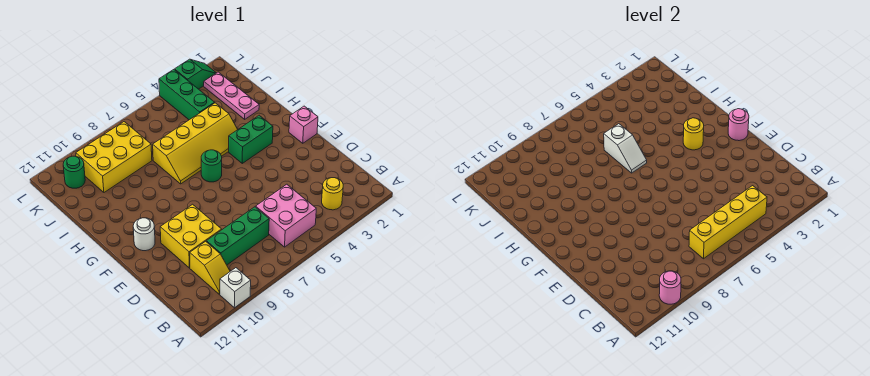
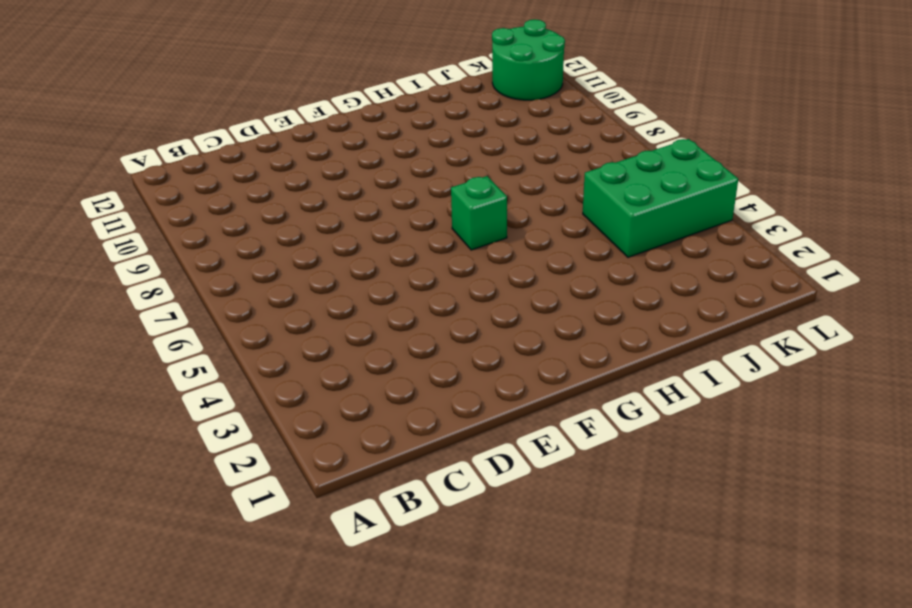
green 1x1 brick [451,176,507,250] -> green 1x1 round brick [201,150,222,182]
green 2x3 brick [583,139,738,257] -> green 1x3 brick [159,70,215,120]
green 2x2 round brick [492,19,565,100] -> green 1x1 round brick [63,156,85,188]
none -> white 1x1 brick [220,268,251,308]
none -> yellow 1x1 round brick [322,178,343,210]
none -> pink 2x2 brick [256,184,316,247]

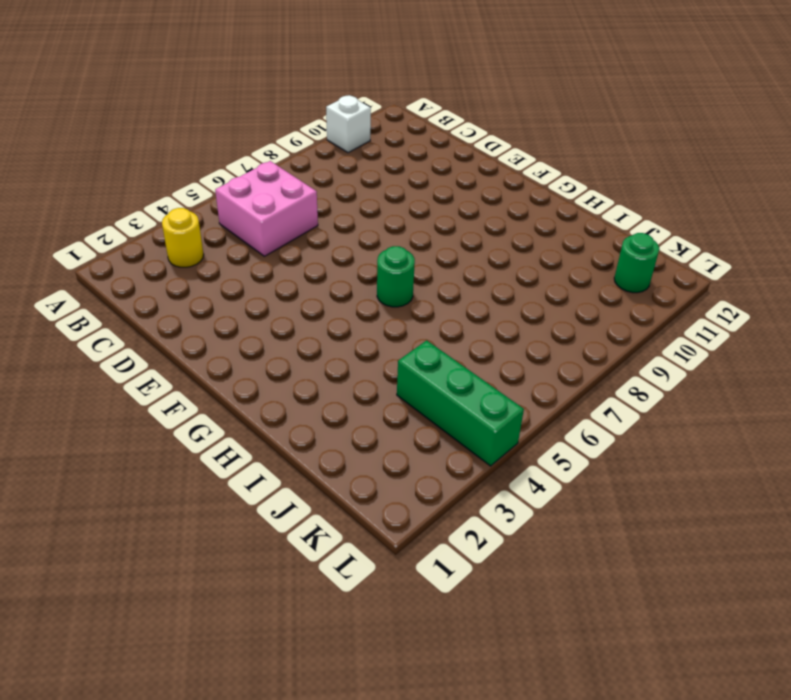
none -> yellow 1x2 slope [190,241,230,294]
none -> green 1x3 brick [207,207,269,265]
none -> yellow 2x2 brick [160,204,222,268]

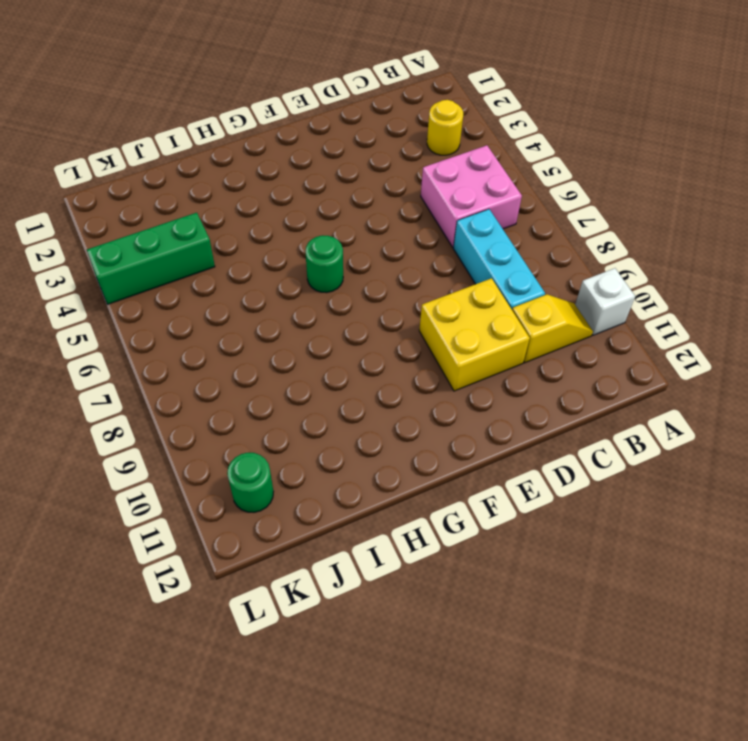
cyan 1x3 brick [453,209,545,309] -> green 1x3 brick [207,207,269,265]
none -> pink 1x1 brick [289,106,318,143]
none -> white 1x1 round brick [133,218,155,251]
none -> green 1x2 brick [229,115,273,163]

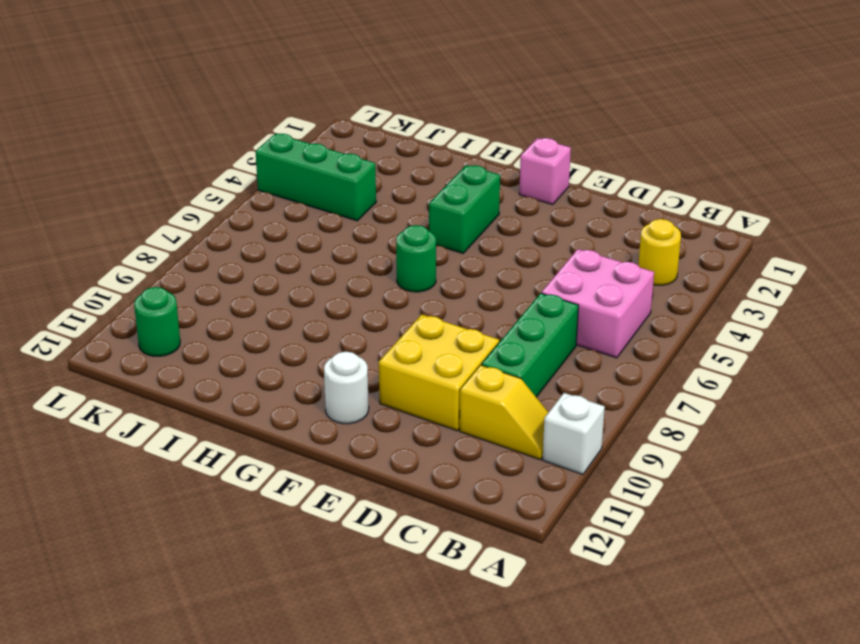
none -> yellow 2x4 slope [153,103,238,184]
none -> pink 1x3 plate [204,72,259,119]
none -> yellow 2x3 brick [76,122,152,192]

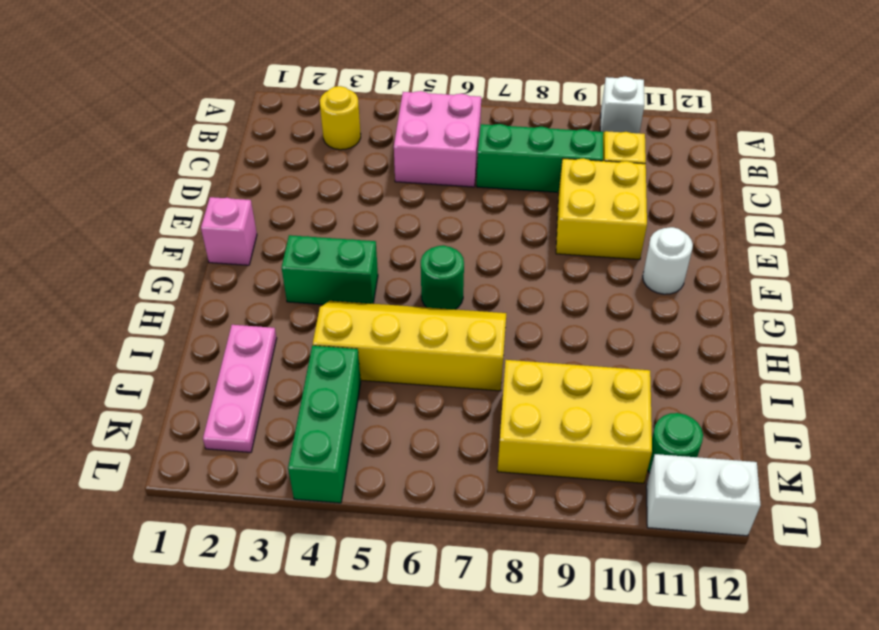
white 1x2 brick [646,454,761,536] -> none
none -> green 1x2 slope [175,59,216,89]
none -> pink 1x1 round brick [659,271,681,304]
none -> yellow 1x4 brick [689,186,767,259]

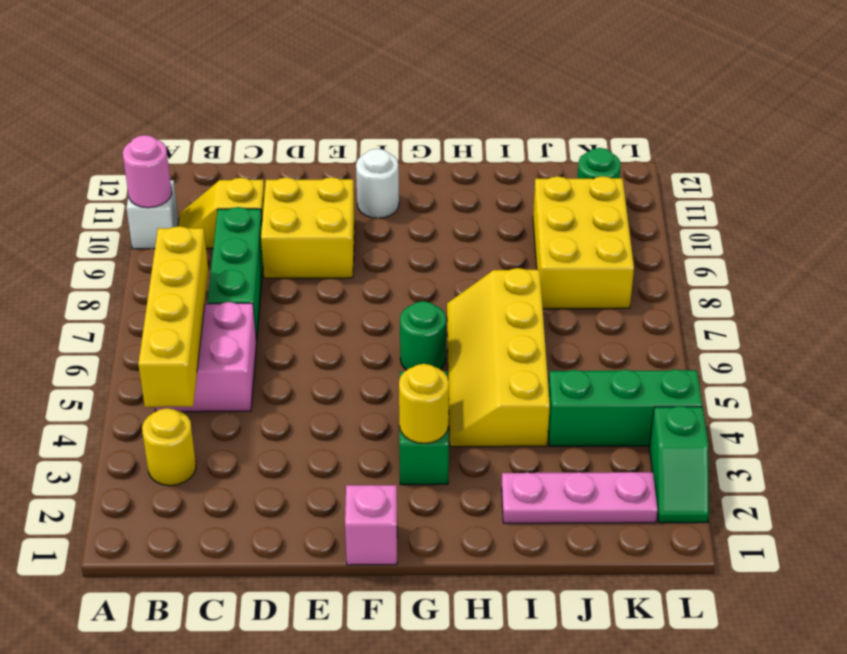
none -> pink 1x1 round brick [728,109,749,141]
none -> white 1x2 slope [604,124,647,173]

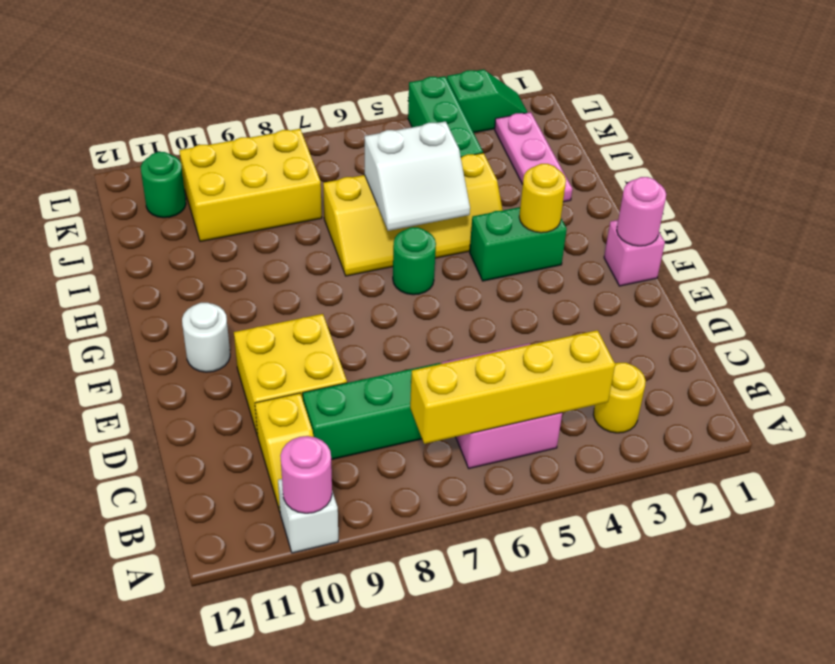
white 2x2 slope [365,121,470,231] -> white 1x2 slope [604,124,647,173]

